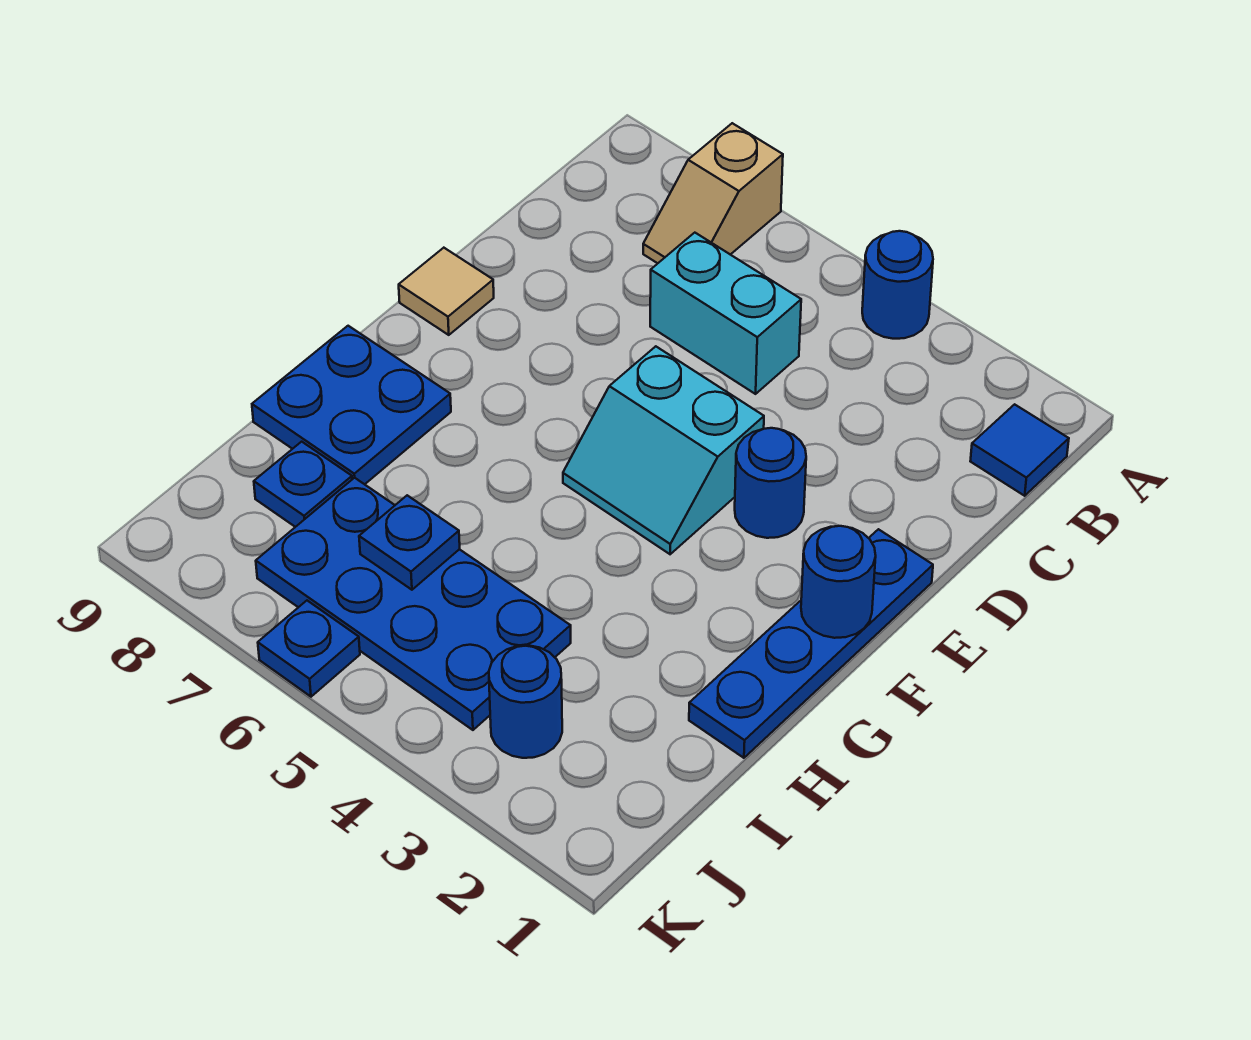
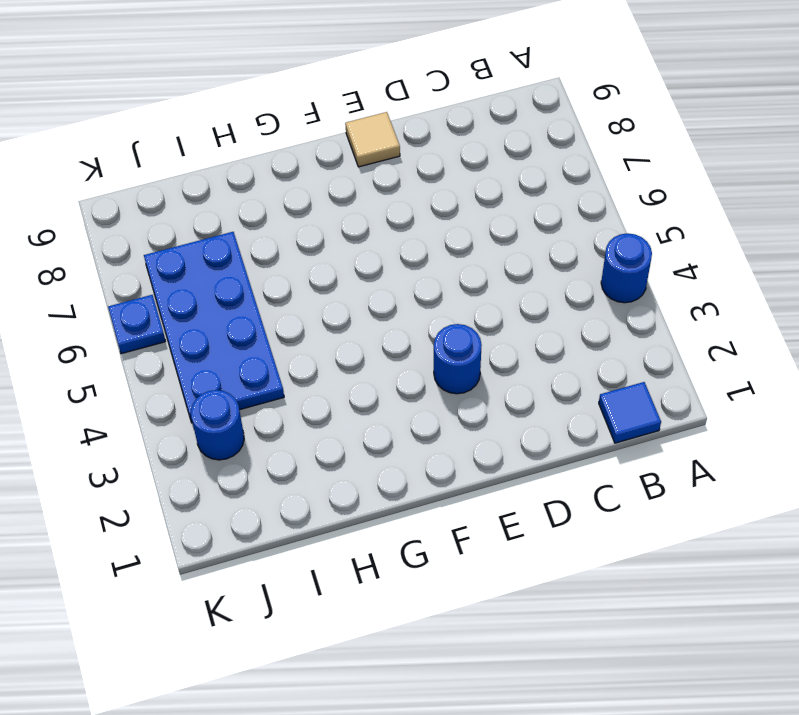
none -> tan 1x2 slope [643,123,783,263]
none -> cyan 1x2 brick [650,233,801,394]
none -> blue 1x4 plate [689,529,933,758]

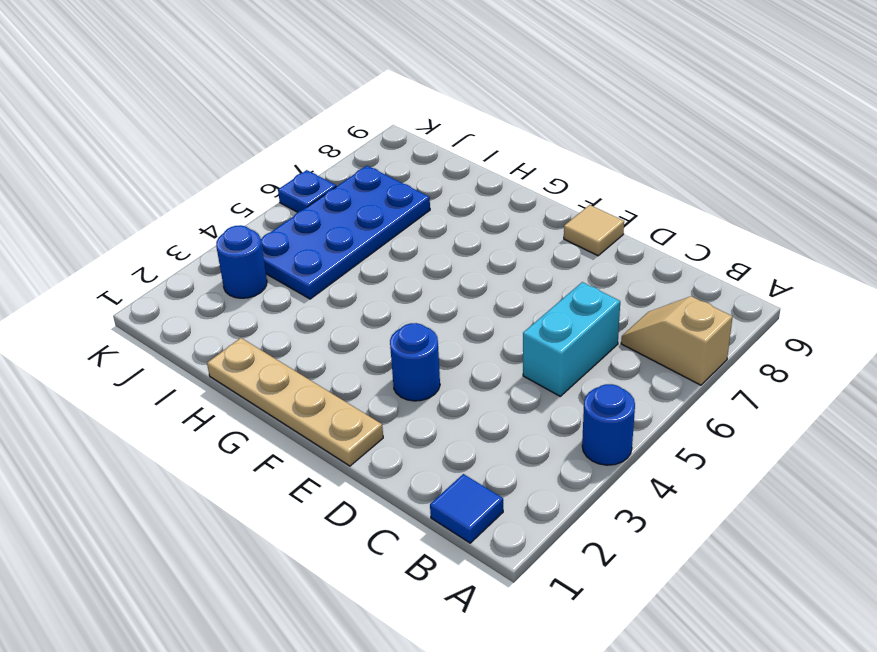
tan 1x4 plate [207,338,383,466] -> blue 1x4 plate [689,529,933,758]
none -> cyan 2x2 slope [563,346,764,554]
none -> blue 2x2 plate [252,326,451,484]
none -> blue 1x1 plate [254,442,352,527]

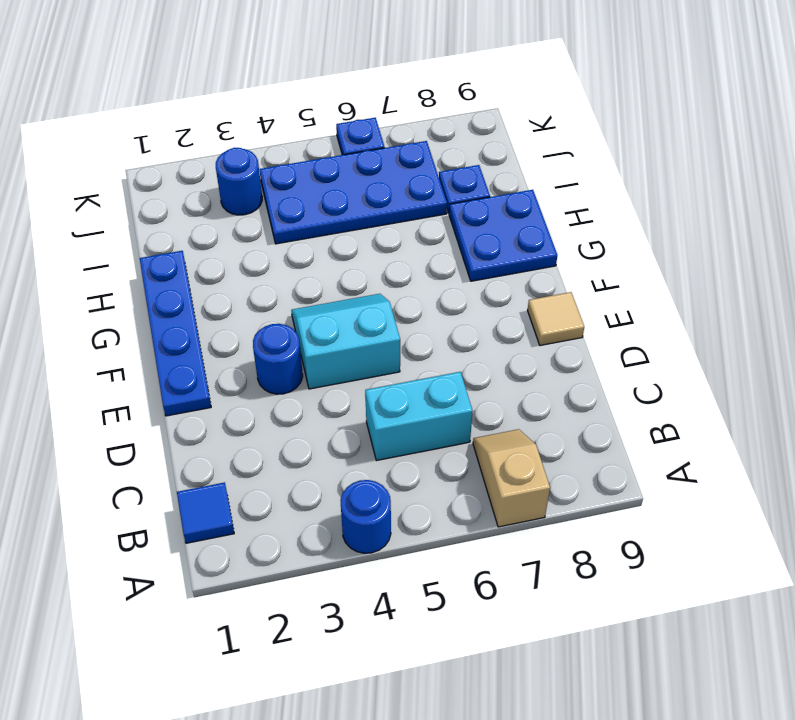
none -> blue 1x1 round brick [801,526,876,638]
none -> blue 1x1 plate [359,495,460,590]

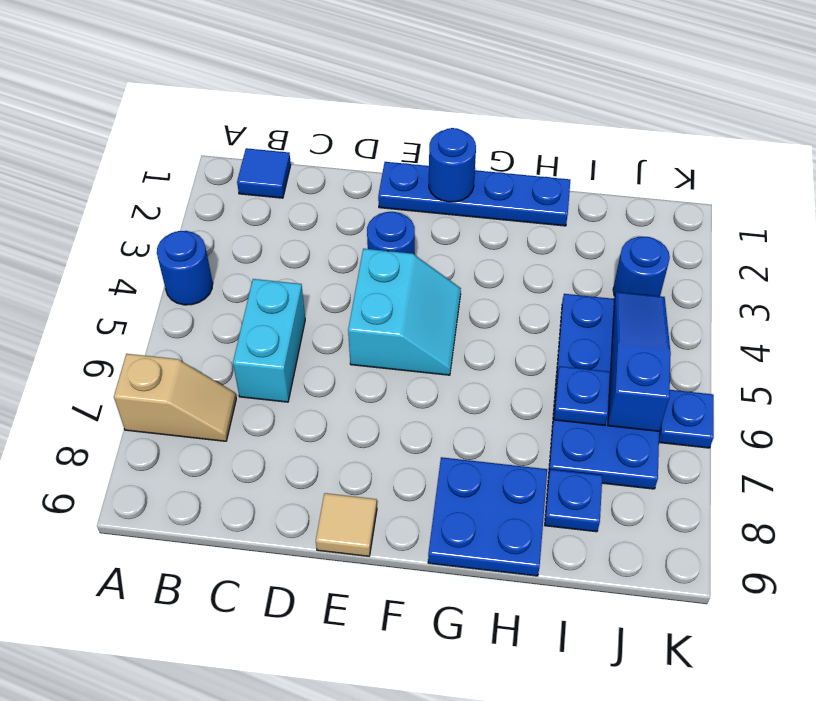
blue 1x3 slope [608,292,671,431] -> none

